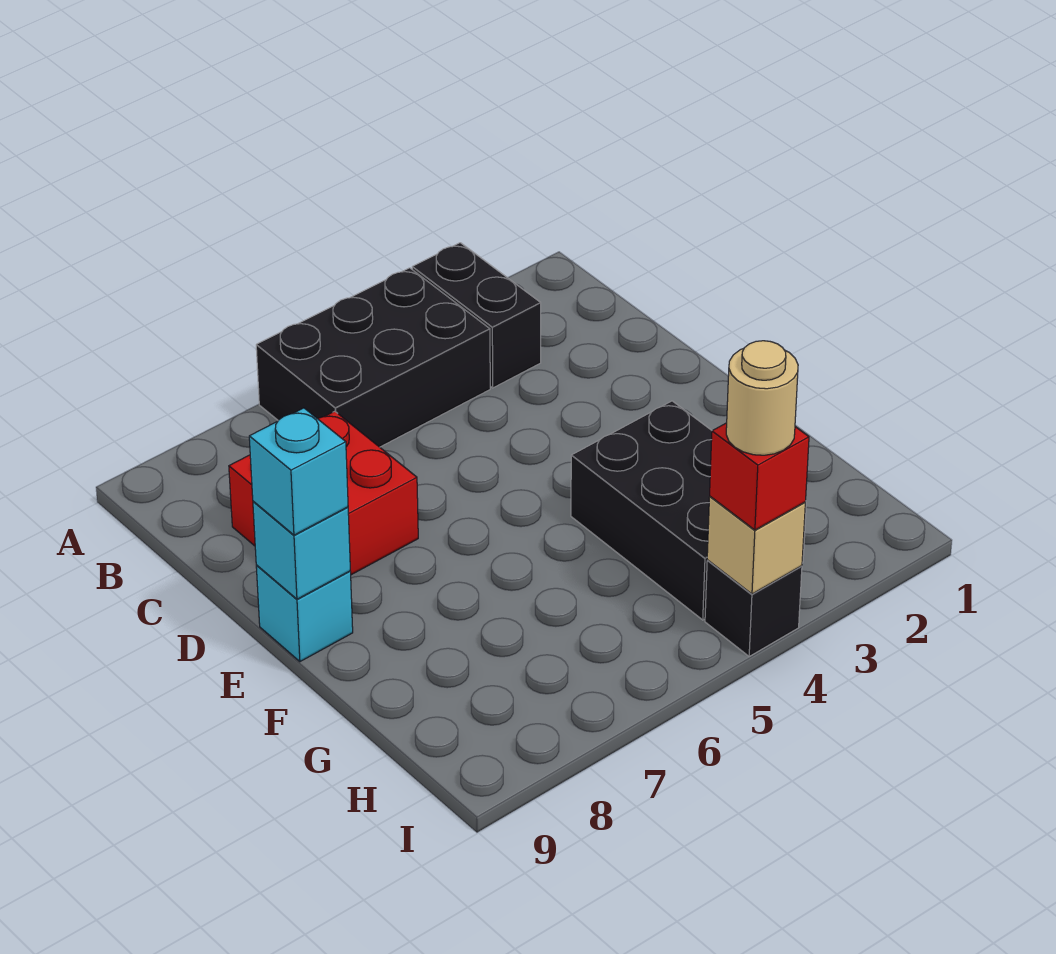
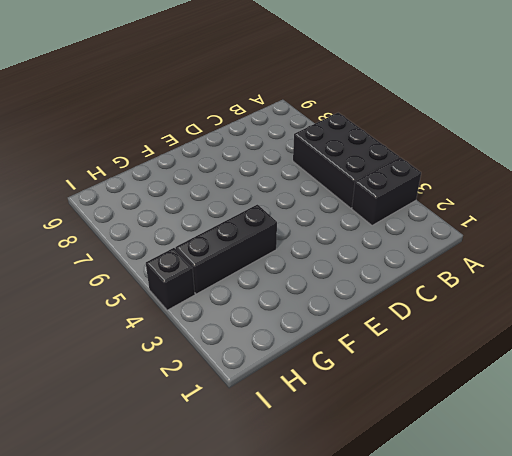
black 1x3 brick [176,205,277,294] -> black 2x3 brick [571,401,806,620]
none -> red 2x2 brick [229,411,418,575]
none -> cyan 1x1 brick [256,566,353,662]

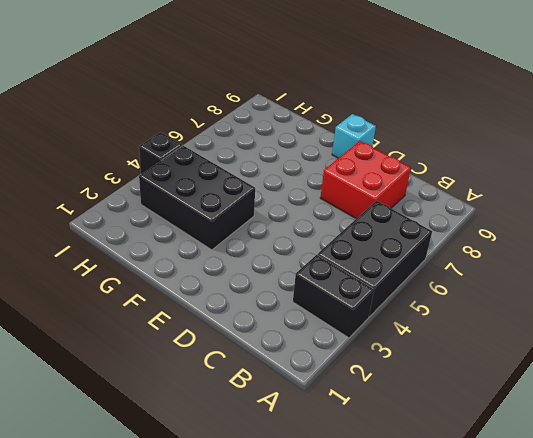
none -> cyan 1x1 brick [253,501,350,599]
none -> tan 1x1 brick [707,497,805,594]

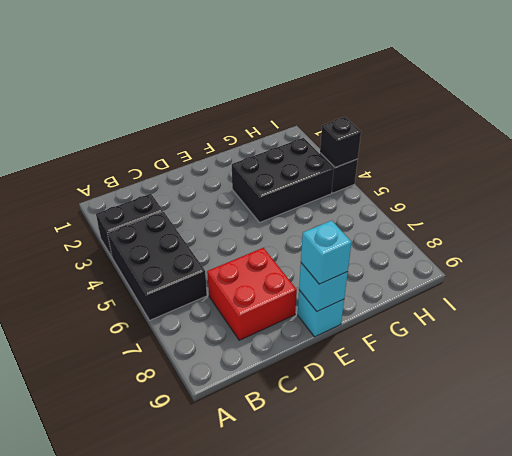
black 1x1 brick [320,117,361,168] -> tan 1x1 brick [707,497,805,594]
none -> red 1x1 brick [710,423,809,530]
none -> tan 1x1 round brick [726,341,798,455]

